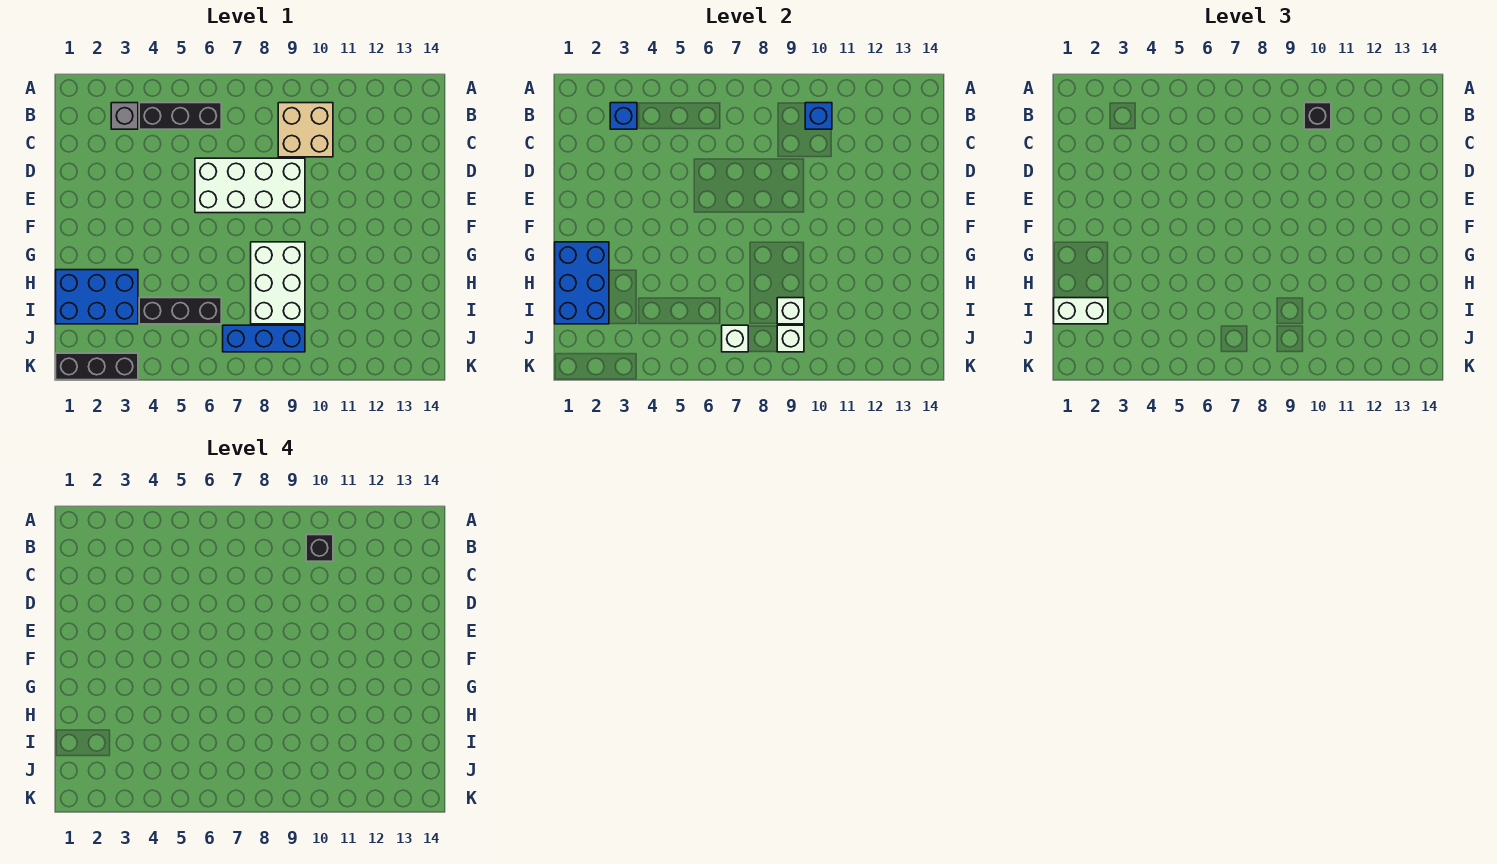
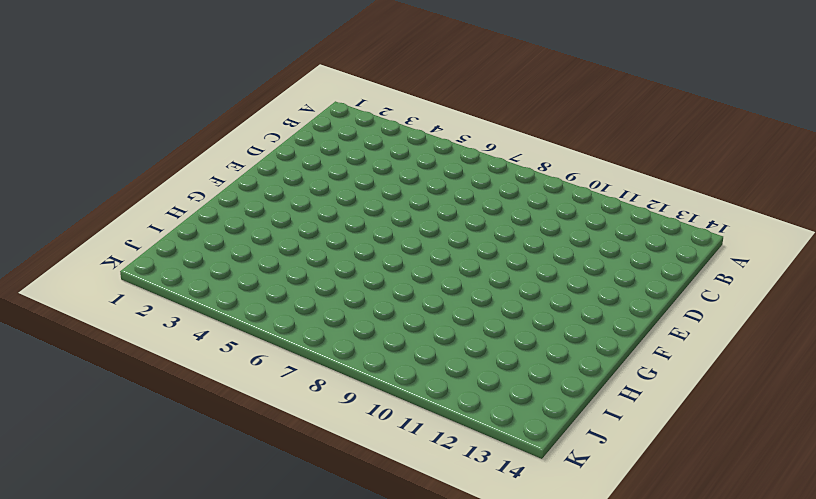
none -> grey 1x1 brick [111,103,138,129]
none -> black 1x3 brick [139,103,221,129]
none -> tan 2x2 brick [278,103,333,157]

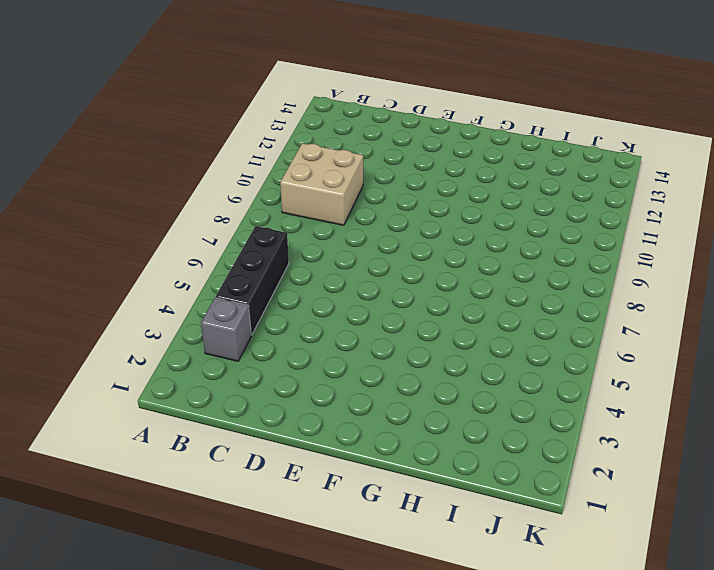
none -> white 2x4 brick [195,158,305,213]
none -> white 2x3 brick [251,242,305,324]
none -> blue 2x3 brick [56,270,138,324]

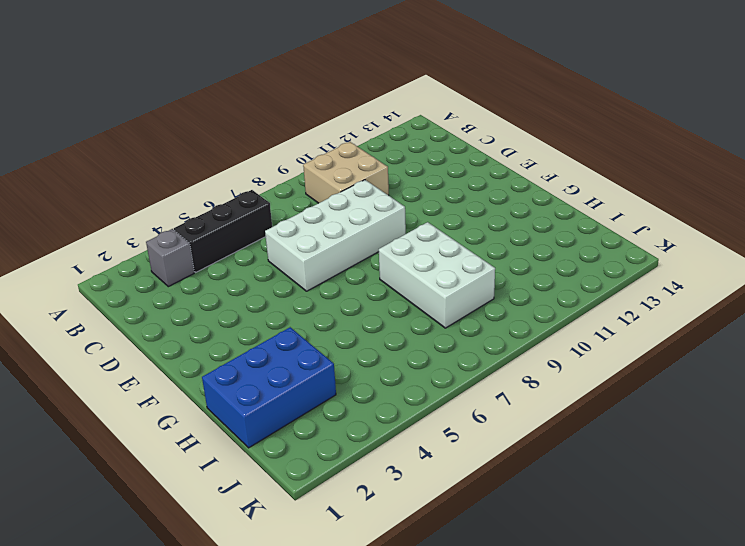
none -> black 1x3 brick [139,298,221,324]
none -> blue 1x3 brick [223,325,305,352]
none -> black 1x3 brick [56,353,138,380]

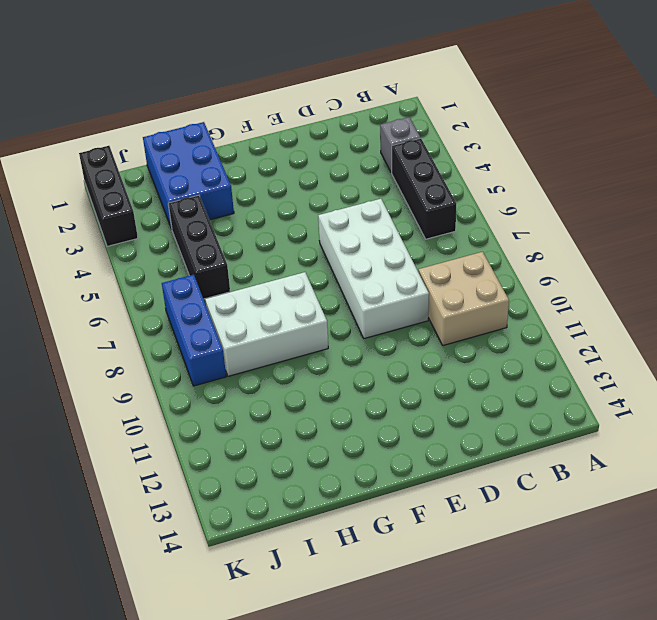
none -> blue 1x1 brick [610,103,637,129]
none -> blue 1x1 brick [805,103,832,129]
none -> blue 2x3 brick [555,242,609,324]

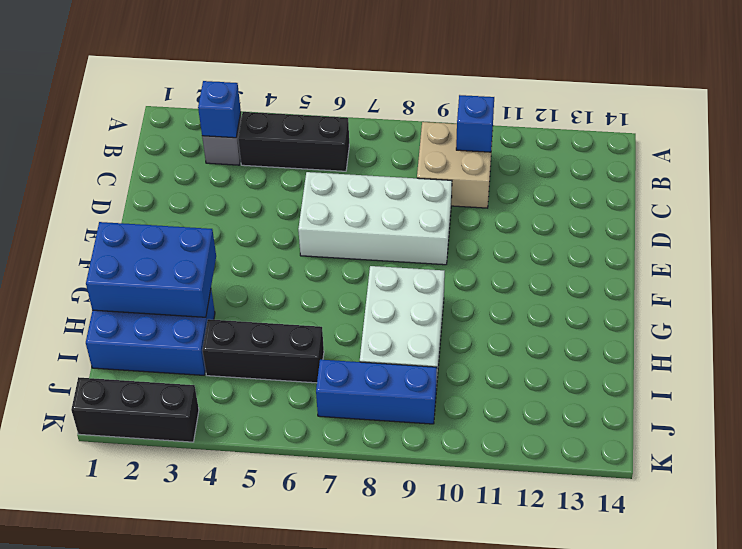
blue 2x3 brick [86,222,216,317] -> blue 2x3 brick turned to [555,242,609,324]
none -> white 1x1 brick [777,298,804,324]
none -> white 1x1 brick [722,325,748,352]
none -> white 1x1 brick [777,325,804,352]

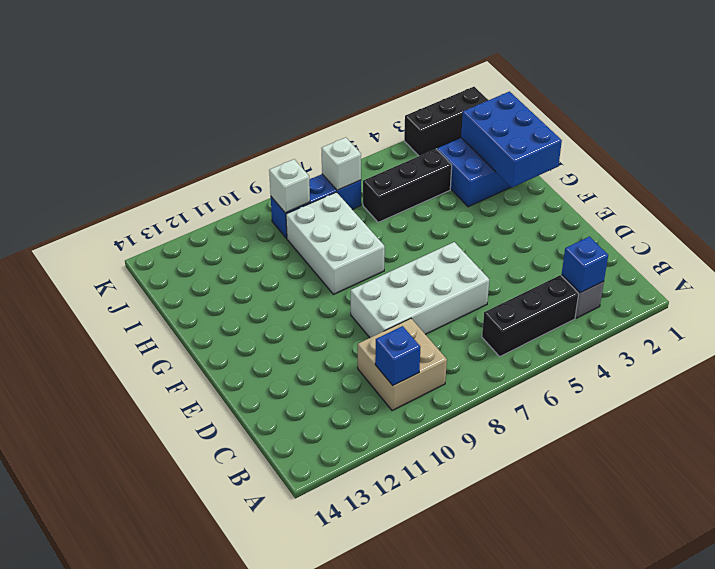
none -> white 1x1 brick [777,298,804,324]
none -> black 1x1 brick [1304,103,1331,129]
none -> white 1x2 brick [1054,298,1108,324]

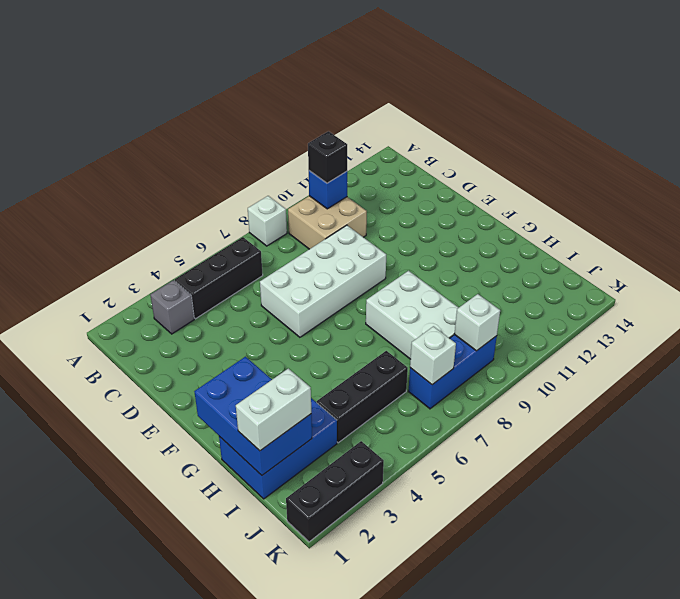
white 1x1 brick [248,196,287,246] -> white 1x1 brick moved to [777,298,804,324]
none -> blue 1x1 brick [610,103,637,129]
none -> black 1x1 brick [306,535,333,561]

